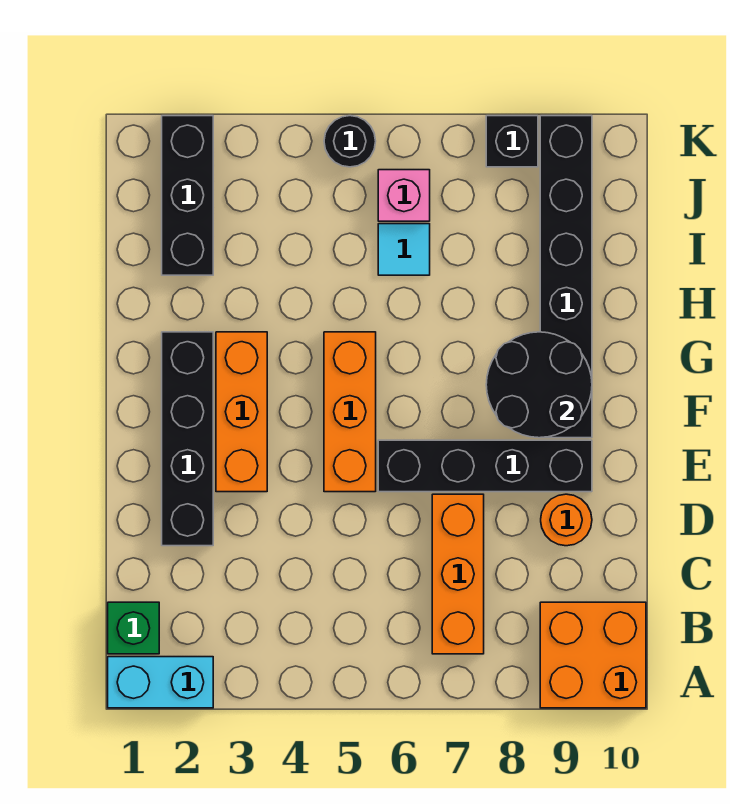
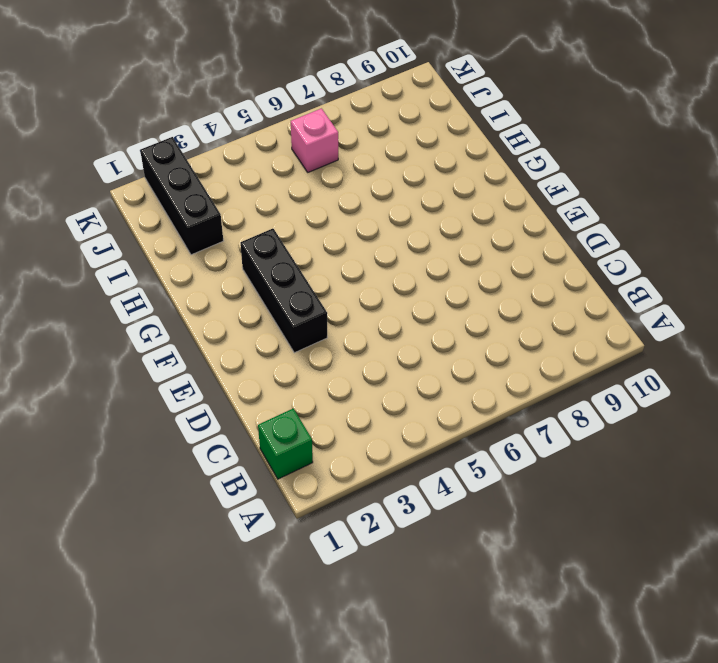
black 1x3 brick [240,229,327,353] -> orange 1x3 brick [216,332,267,492]
none -> cyan 1x2 brick [108,657,213,708]
none -> orange 2x2 brick [540,602,646,708]
none -> orange 1x3 brick [432,494,484,654]

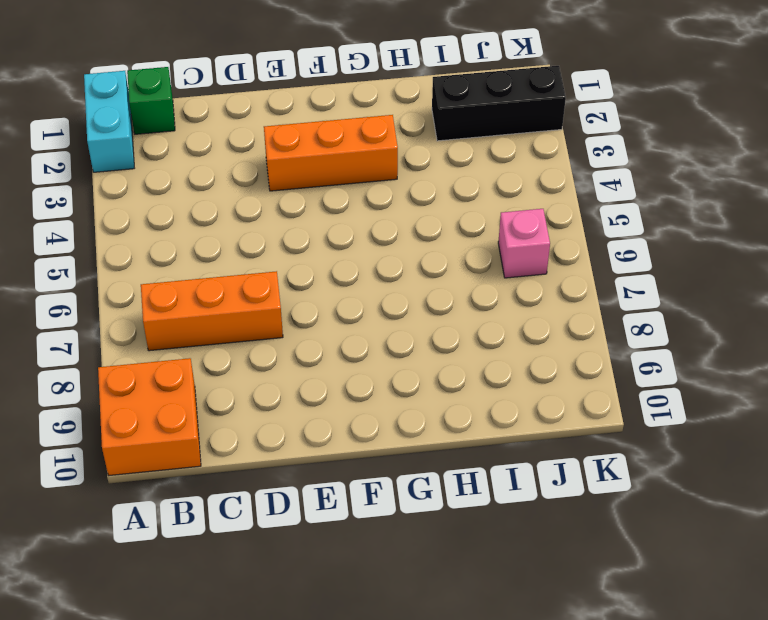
none -> black 1x4 brick [162,332,213,546]
none -> orange 1x1 round brick [541,494,592,546]
none -> orange 1x3 brick [324,332,376,492]

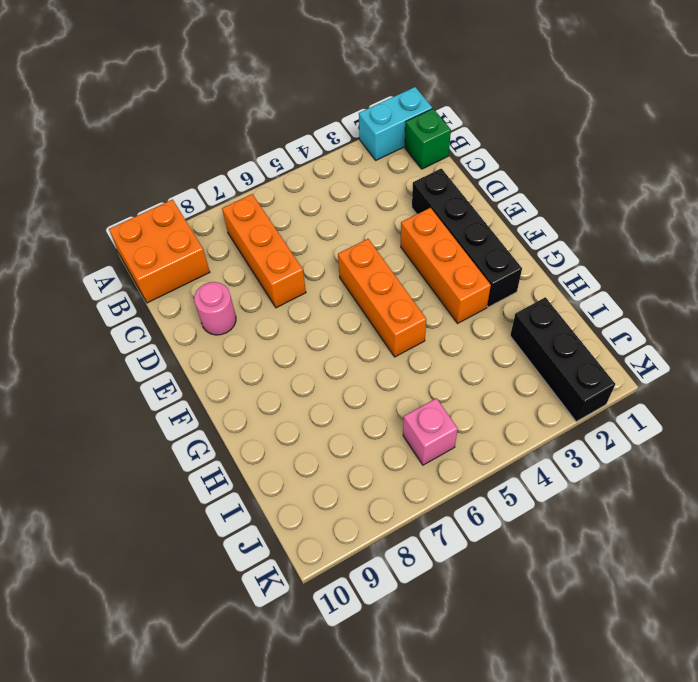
pink 1x1 round brick [194,282,236,335] -> orange 1x1 round brick [541,494,592,546]
none -> black 1x4 brick [378,440,592,492]
none -> black 1x6 brick [540,116,592,438]
none -> cyan 1x1 tile [378,224,430,275]

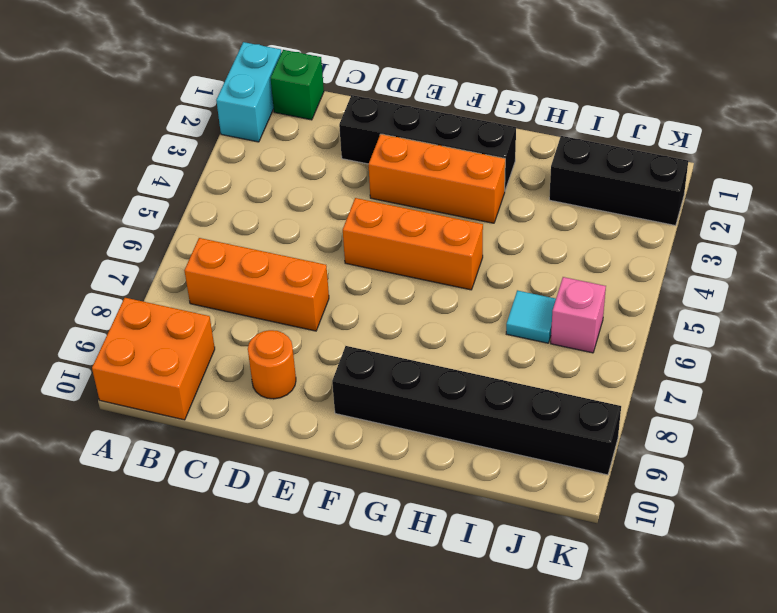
none -> black 1x4 brick [378,440,592,492]
none -> black 1x1 round brick [324,116,376,167]
none -> black 1x1 brick [486,116,538,167]

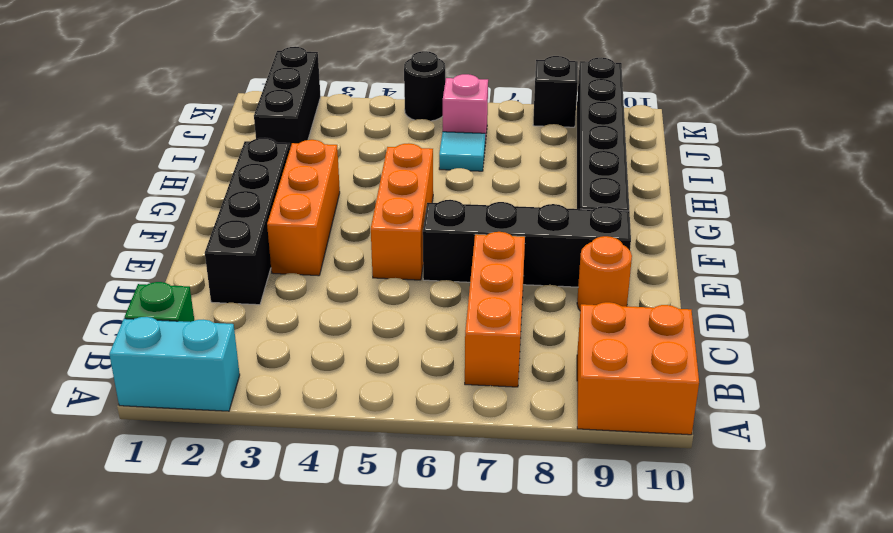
none -> black 2x2 round brick [486,332,592,438]

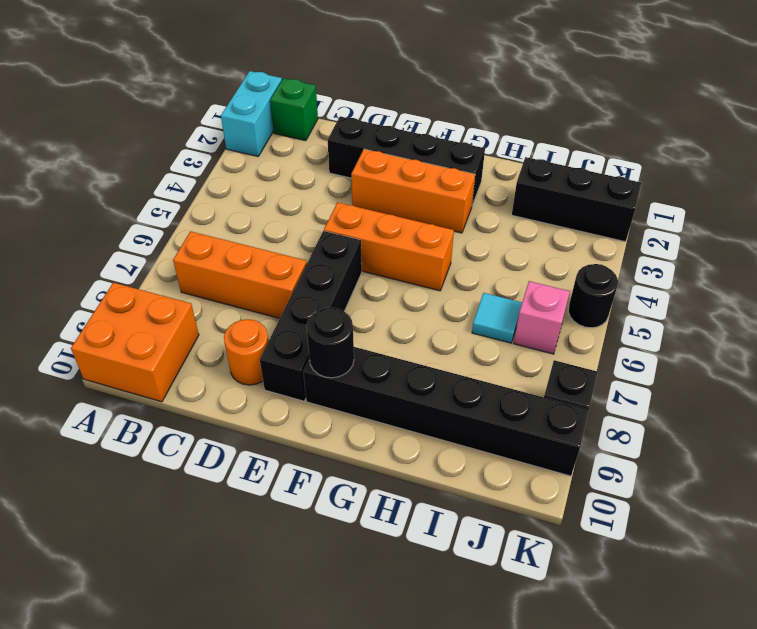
black 1x1 round brick [307,308,354,378] -> black 2x2 round brick [486,332,592,438]

